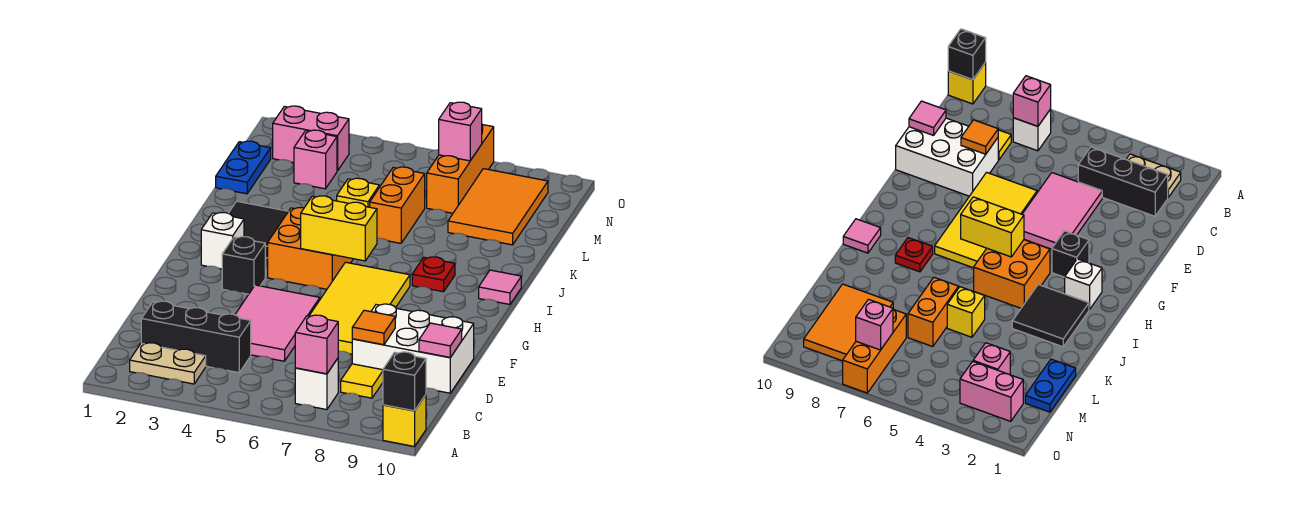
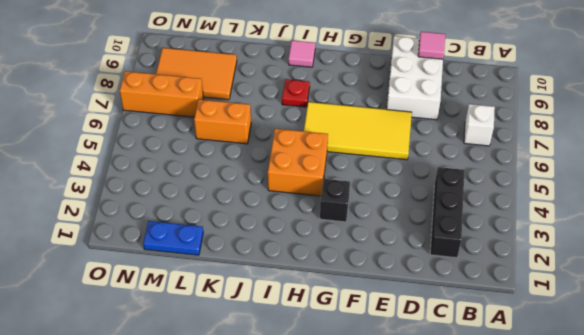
none -> yellow 1x1 brick [383,395,426,446]
none -> tan 1x2 plate [130,343,206,384]
none -> yellow 1x1 tile [341,364,383,398]

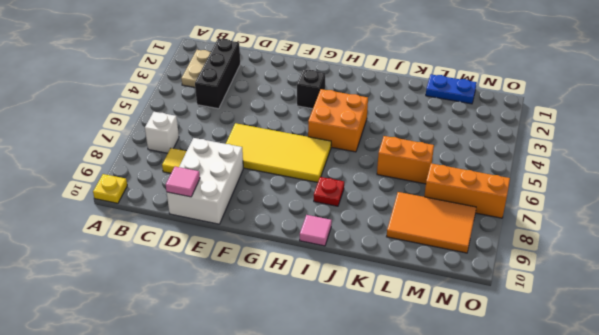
yellow 1x1 plate [93,174,127,203] -> yellow 1x1 brick [383,395,426,446]
none -> pink 2x3 tile [235,285,320,361]
none -> white 1x1 brick [201,213,244,269]
none -> black 2x2 tile [228,201,288,258]

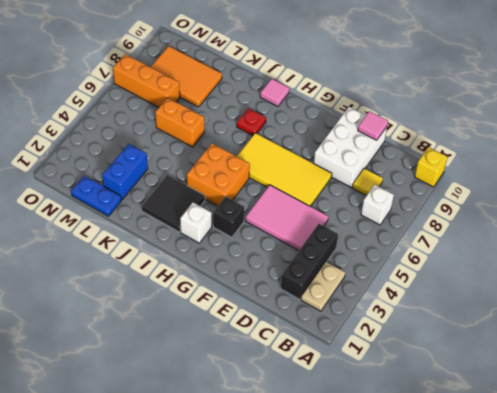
blue 1x2 brick [102,144,148,200] -> none
none -> yellow 1x1 brick [337,178,379,207]
none -> pink 1x1 brick [294,130,337,189]
none -> pink 1x2 brick [273,106,349,171]

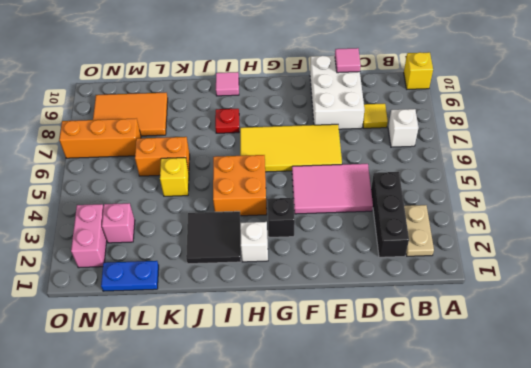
none -> black 1x1 brick [383,352,426,411]
none -> pink 1x1 brick [295,315,338,374]
none -> orange 1x1 tile [352,310,395,345]

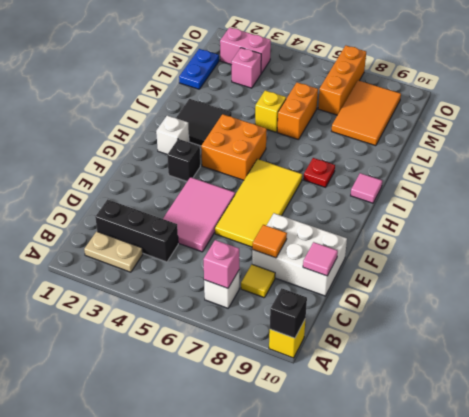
none -> yellow 1x2 brick [301,196,377,261]
none -> pink 1x1 brick [439,102,482,161]

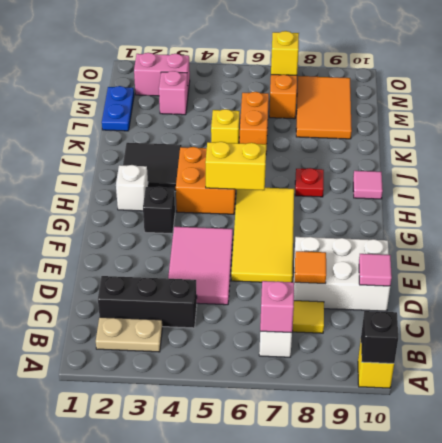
yellow 1x1 brick [271,31,299,75] -> pink 1x1 brick [439,102,482,161]

